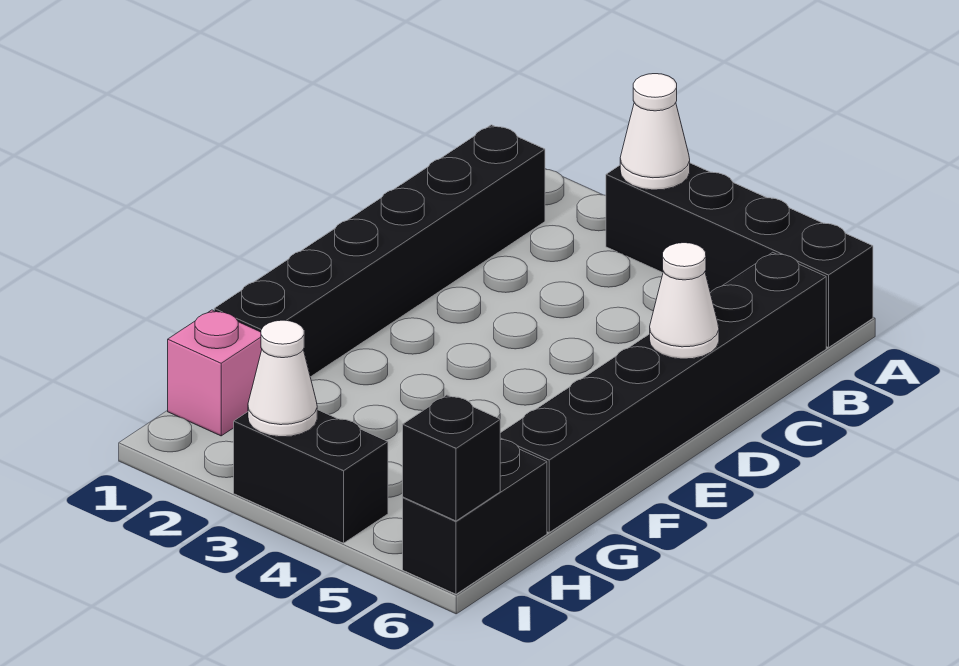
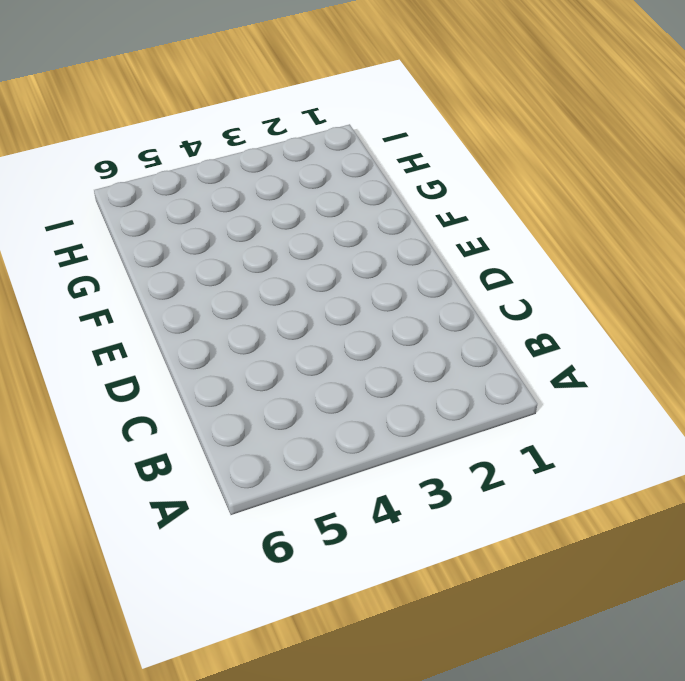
none -> black 1x4 brick [606,163,873,348]
none -> black 1x6 brick [214,125,545,377]

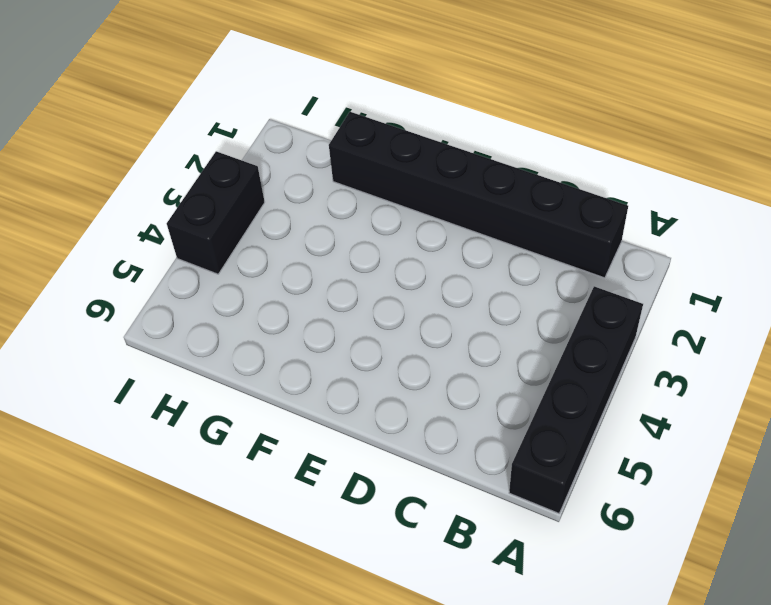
none -> black 1x6 brick [500,252,826,532]
none -> pink 1x1 brick [168,310,262,436]

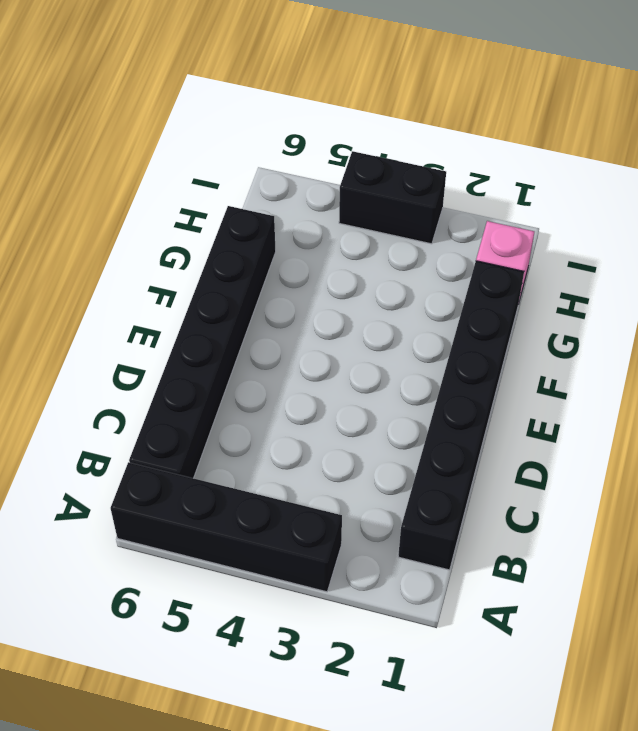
none -> black 1x2 brick [403,439,547,594]
none -> white 1x1 cone [620,74,690,190]

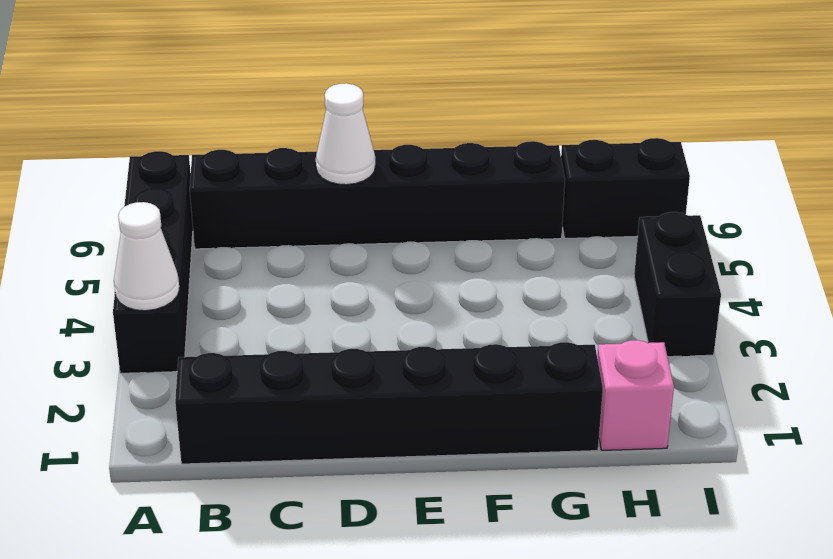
none -> white 1x1 cone [248,320,317,437]
none -> black 1x1 brick [403,395,500,521]

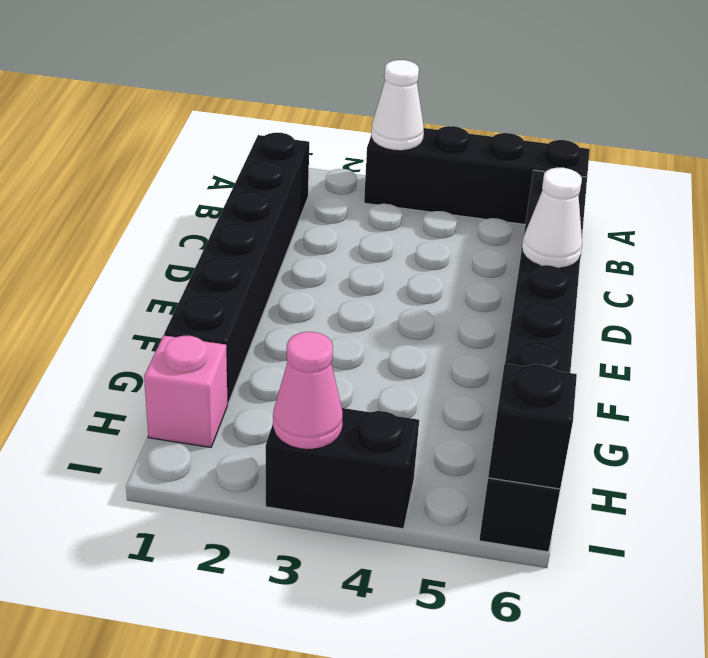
pink 1x1 cone [273,332,343,449] -> white 1x1 cone [248,320,317,437]

